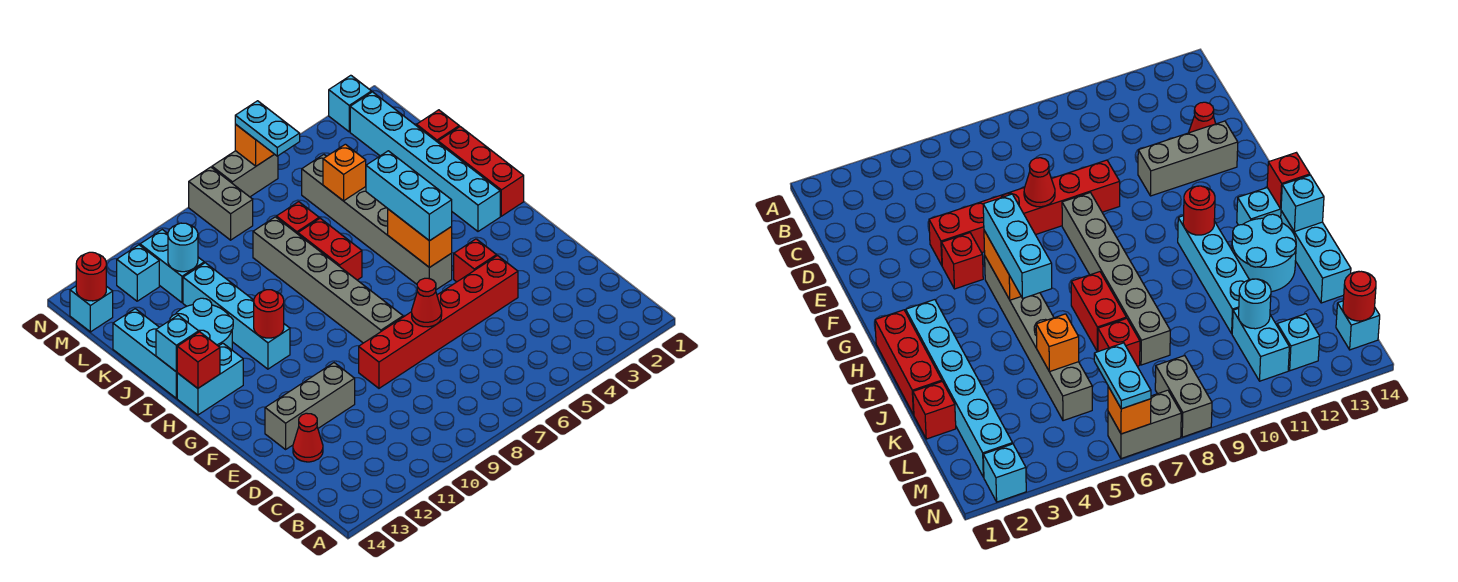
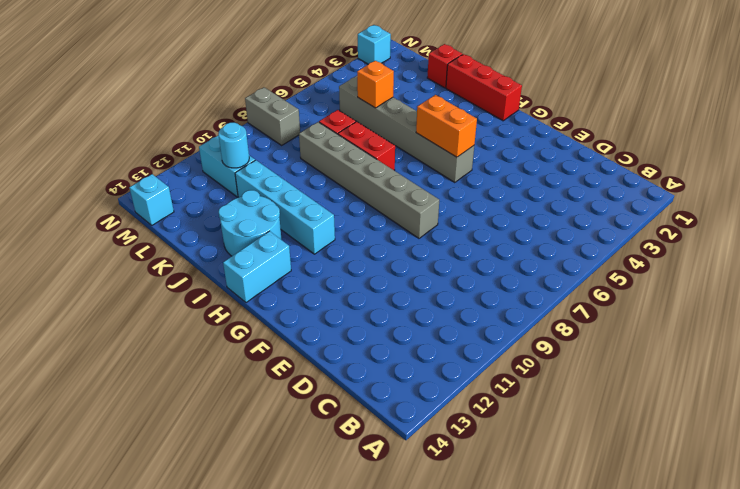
none -> red 1x1 cone [293,413,323,462]
none -> red 1x6 brick [359,256,518,388]
none -> grey 1x3 brick [265,363,355,449]
none -> red 1x1 brick [454,239,496,282]

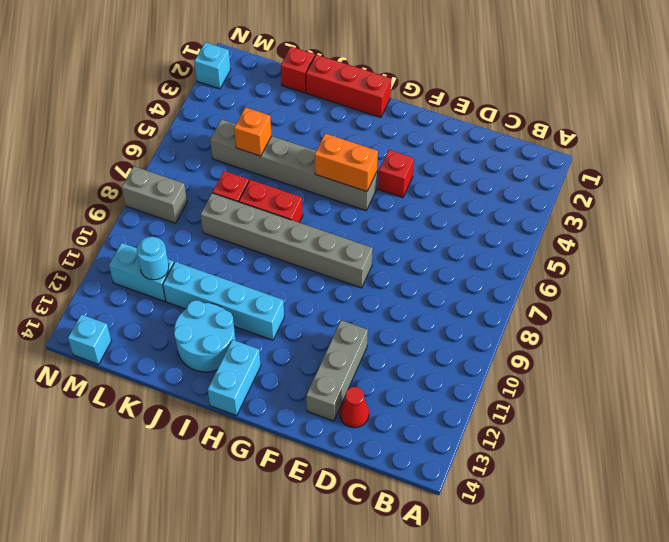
none -> red 1x6 brick [359,256,518,388]
none -> cyan 1x6 brick [350,92,500,231]
none -> cyan 1x3 brick [113,309,177,398]
none -> cyan 1x1 brick [117,245,159,301]

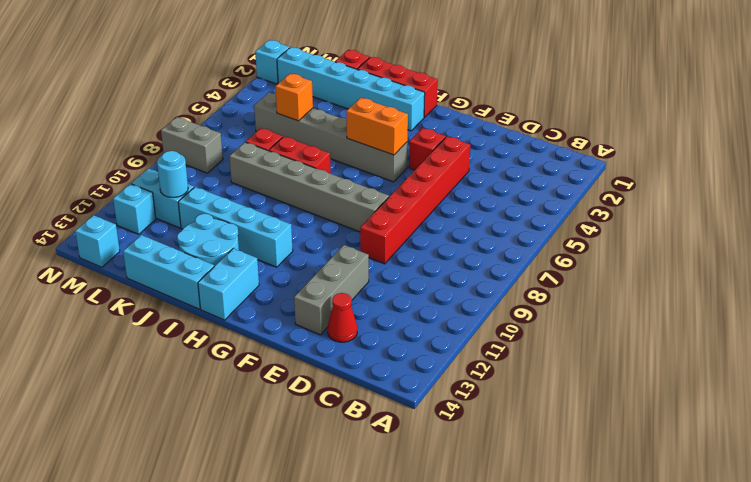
none -> grey 1x2 brick [212,151,278,197]
none -> red 1x1 cone [412,278,442,327]
none -> red 1x1 round brick [254,290,284,338]
none -> red 1x1 brick [177,332,220,388]

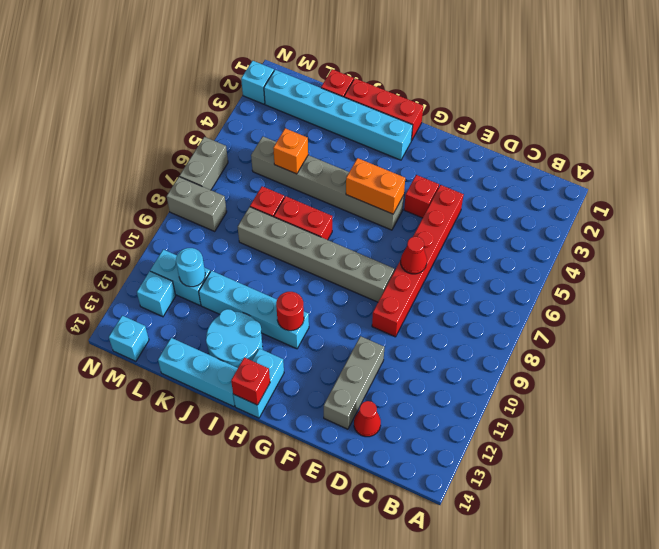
none -> cyan 1x1 brick [156,315,199,372]
none -> red 1x1 round brick [76,252,106,301]
none -> orange 1x1 brick [235,124,274,166]
none -> cyan 1x3 brick [366,151,452,241]

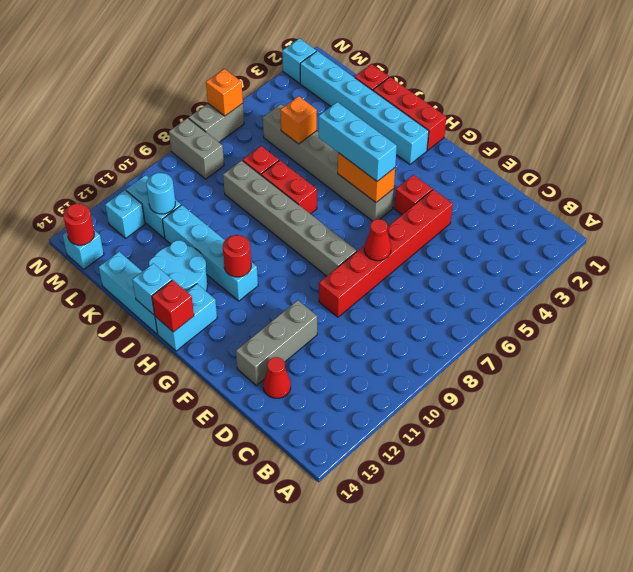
none -> cyan 1x2 plate [235,101,300,156]

